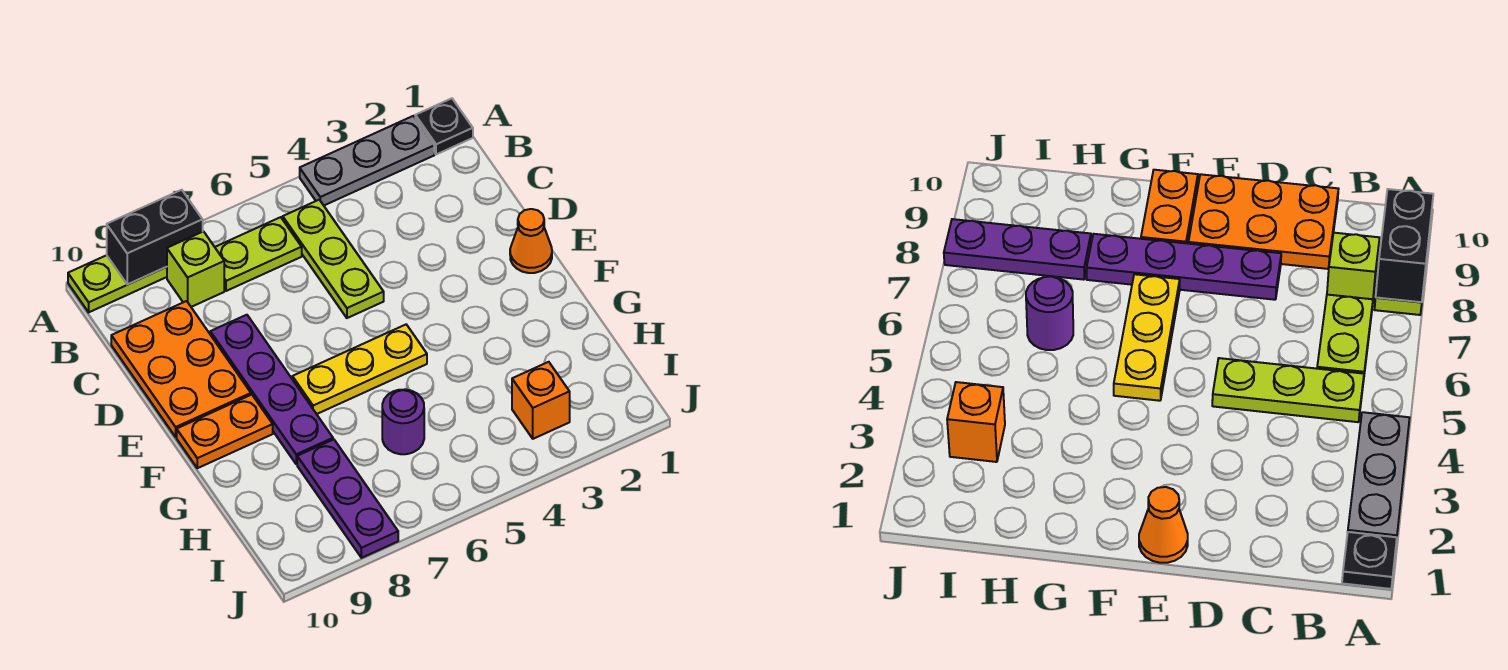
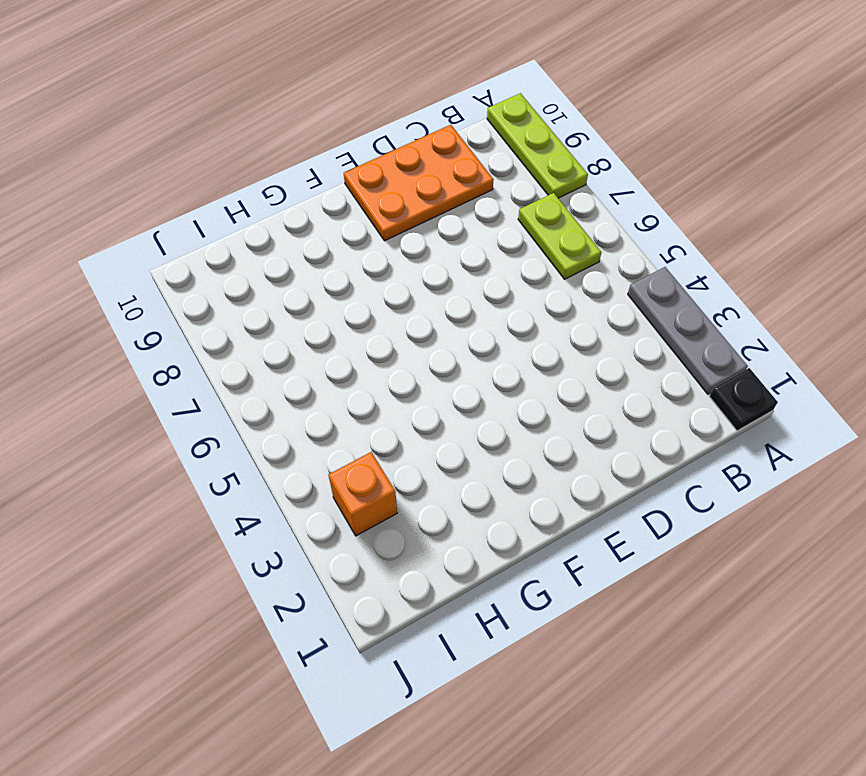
none -> lime 1x3 plate [283,200,384,318]
none -> lime 1x1 brick [167,231,224,307]
none -> purple 1x4 plate [210,315,333,464]

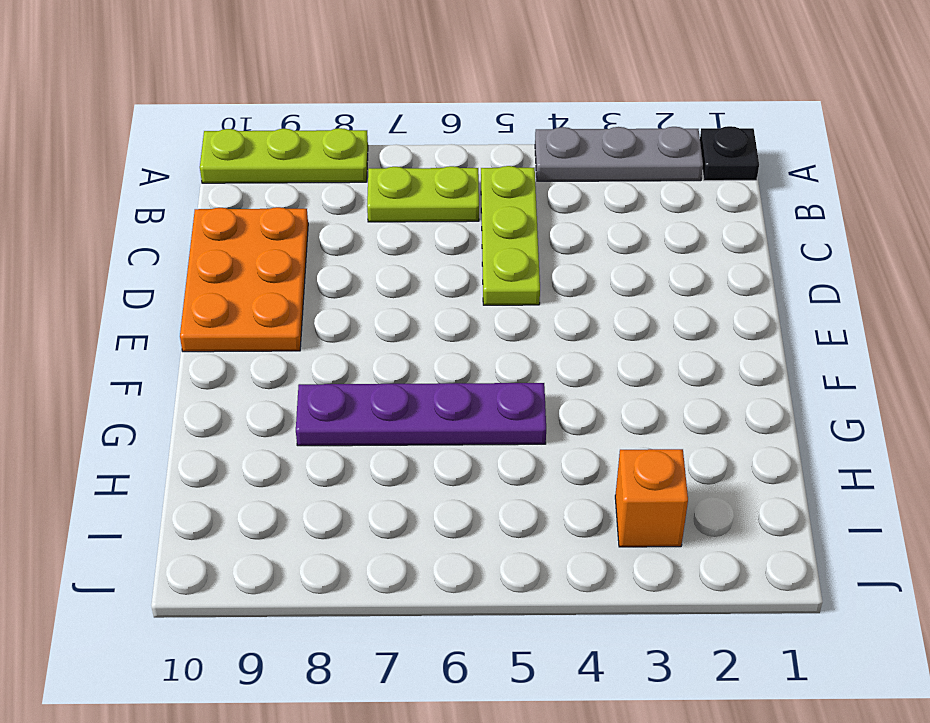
purple 1x4 plate [296,383,546,446] -> purple 1x4 plate turned to [210,315,333,464]
none -> lime 1x1 brick [167,231,224,307]
none -> orange 1x1 cone [510,209,552,273]
none -> yellow 1x3 plate [292,325,427,414]

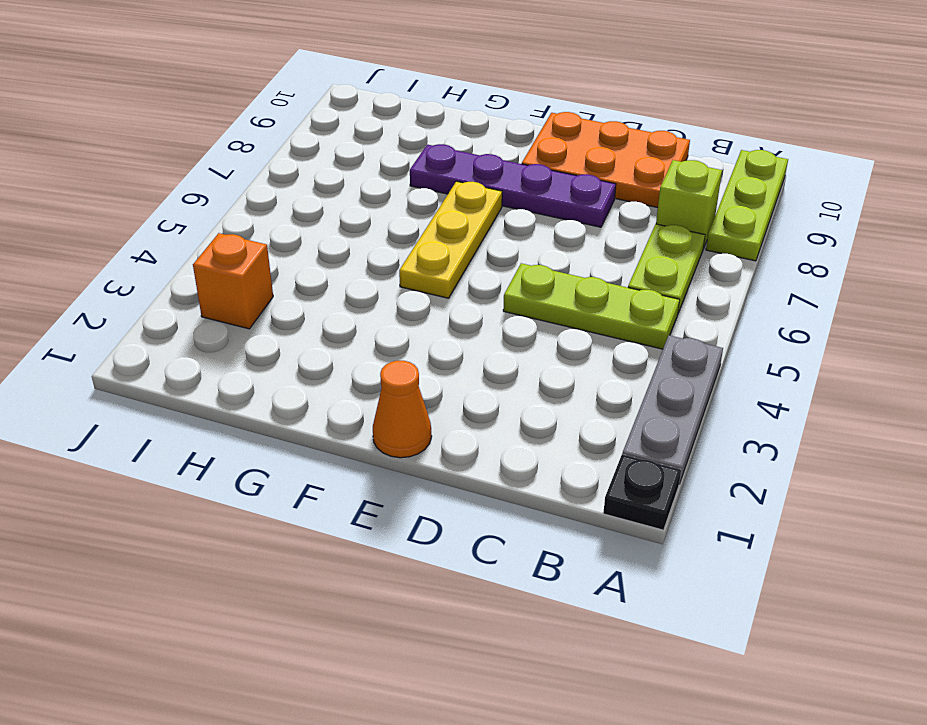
none -> orange 1x2 plate [177,395,273,468]
none -> purple 1x1 round brick [382,389,424,454]
none -> purple 1x3 plate [297,439,398,558]

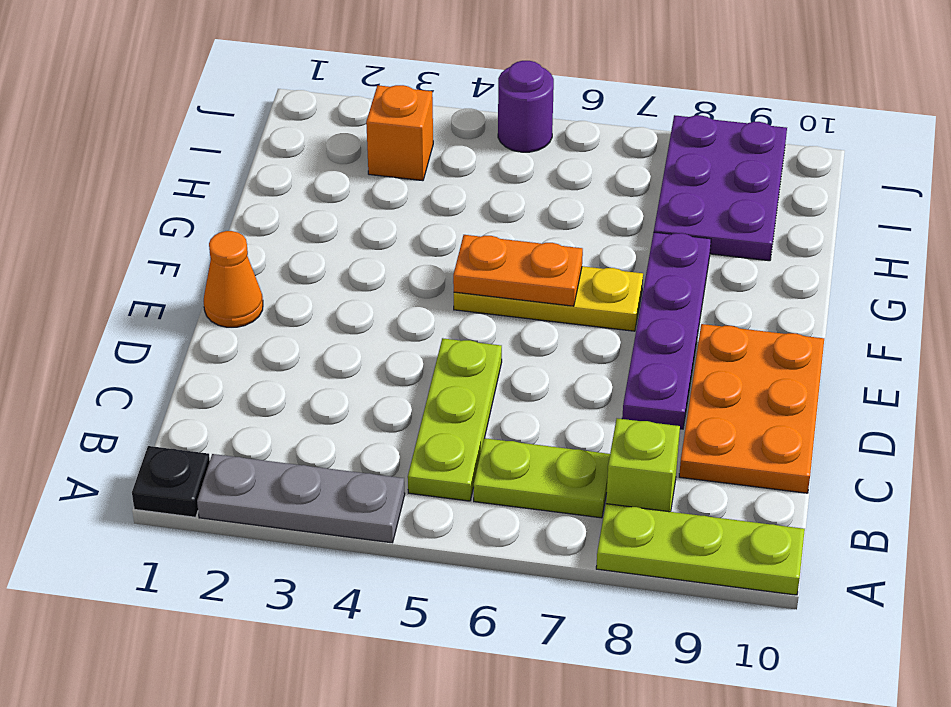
orange 1x2 plate [453,235,583,306] -> orange 1x2 plate moved to [177,395,273,468]
purple 2x3 plate [654,115,787,261] -> purple 1x3 plate [297,439,398,558]
purple 1x1 round brick [498,61,554,152] -> purple 1x1 round brick moved to [382,389,424,454]
none -> black 1x2 brick [107,190,203,284]

